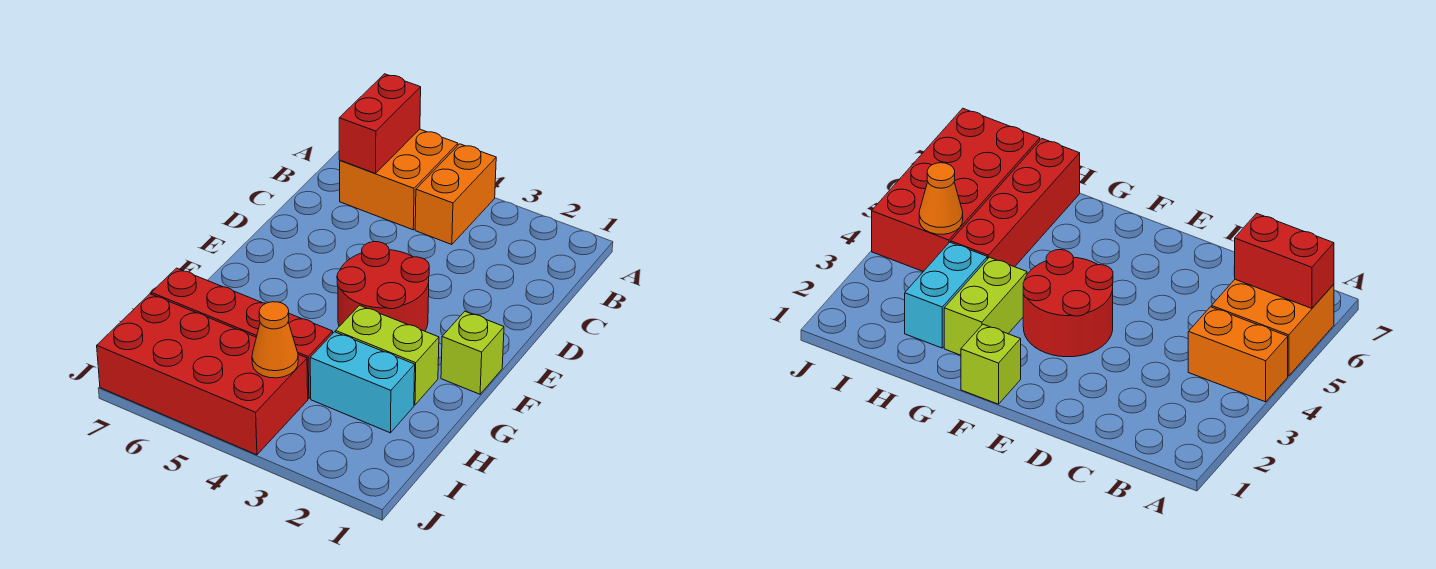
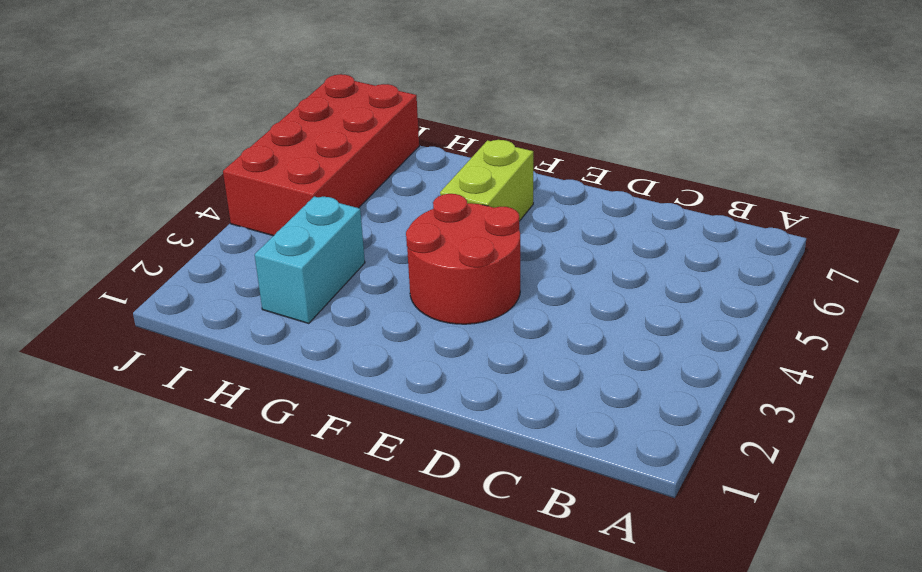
lime 1x2 brick [440,140,533,221] -> lime 1x2 brick moved to [336,306,439,405]
none -> orange 1x2 brick [415,144,496,245]
none -> orange 2x2 brick [340,129,458,230]

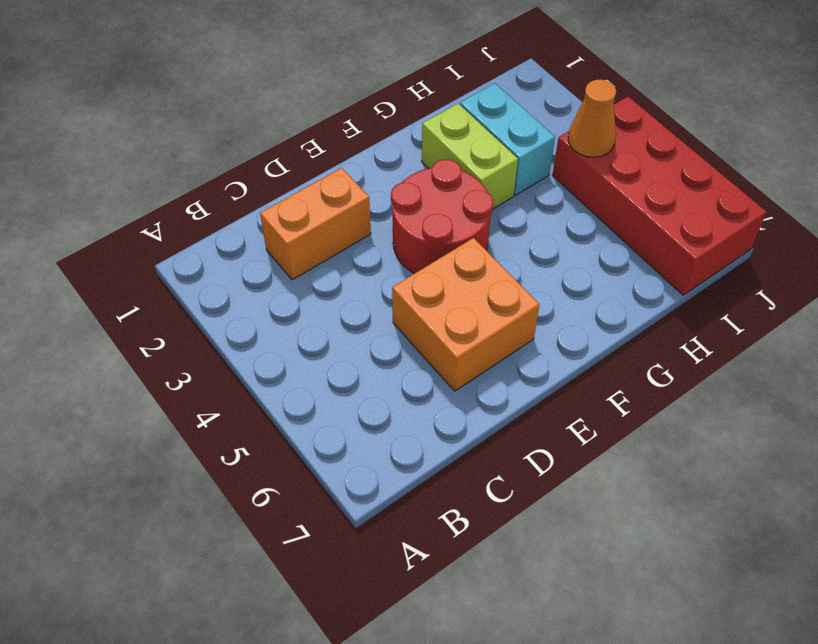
orange 1x2 brick [260,168,371,280] -> orange 1x2 brick moved to [415,144,496,245]
orange 2x2 brick [392,238,540,391] -> orange 2x2 brick moved to [340,129,458,230]
none -> lime 1x1 brick [441,311,504,394]
none -> red 1x4 brick [151,268,333,399]

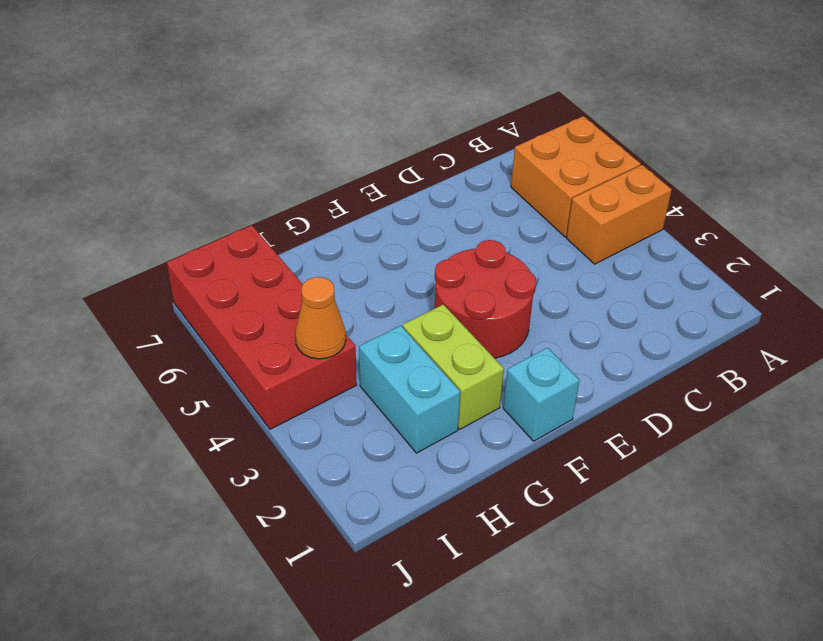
cyan 1x1 brick [503,348,580,441] -> lime 1x1 brick [441,311,504,394]
none -> red 1x4 brick [151,268,333,399]
none -> red 1x2 brick [339,74,421,173]

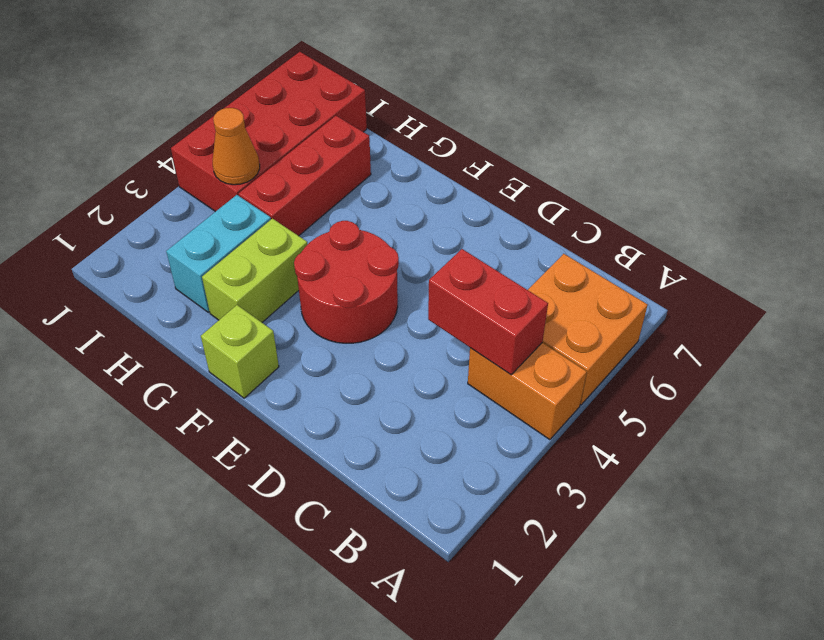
red 1x2 brick [428,249,548,375] -> red 1x2 brick moved to [339,74,421,173]
red 1x3 brick [239,116,371,236] -> red 1x4 brick [151,268,333,399]

